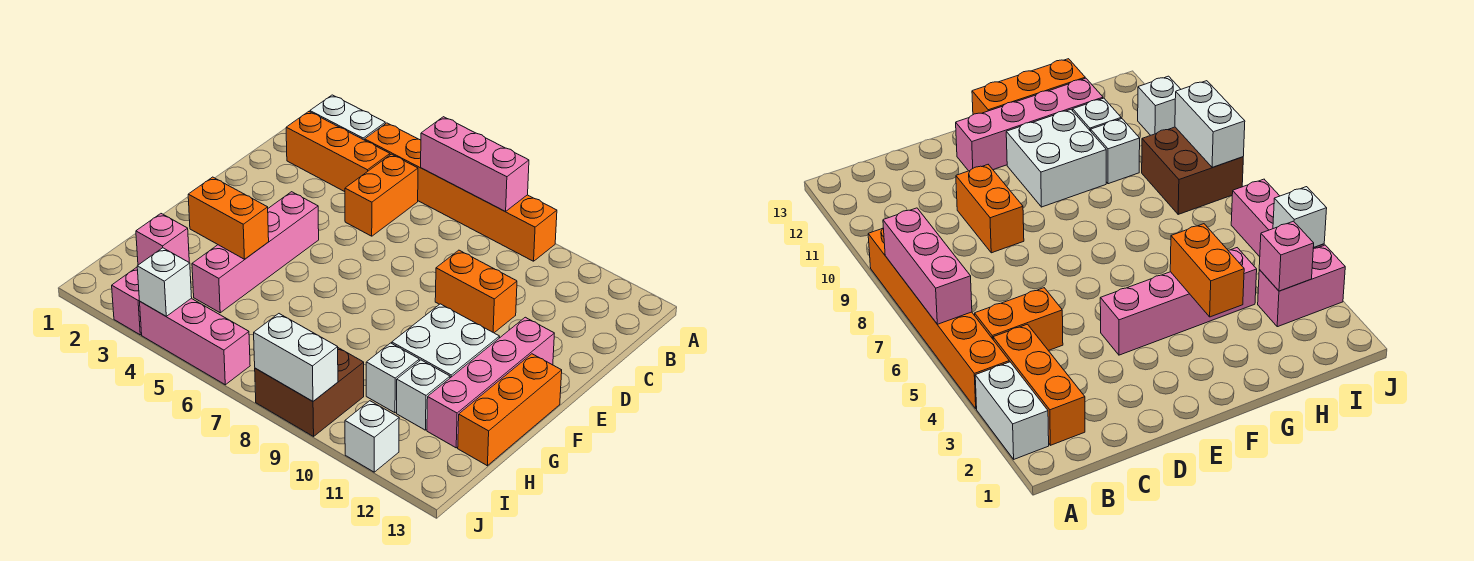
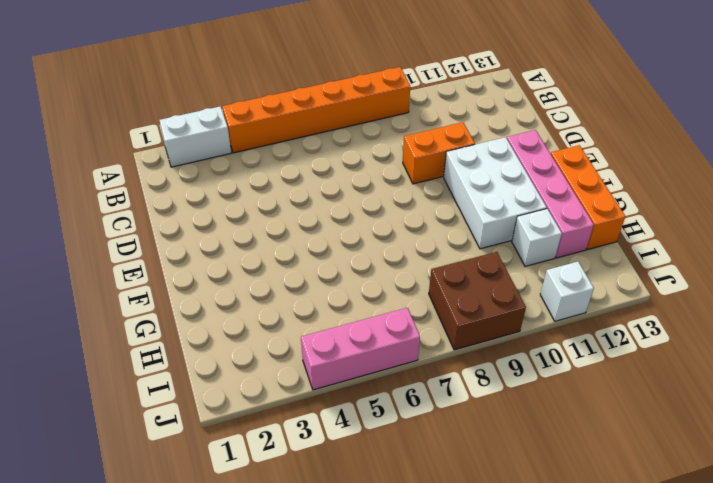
white 2x3 brick [444,137,547,249] -> white 2x2 brick [392,304,500,378]
none -> orange 1x3 brick [286,112,390,192]
none -> orange 1x2 brick [345,154,418,236]
none -> pink 1x4 brick [192,192,319,313]

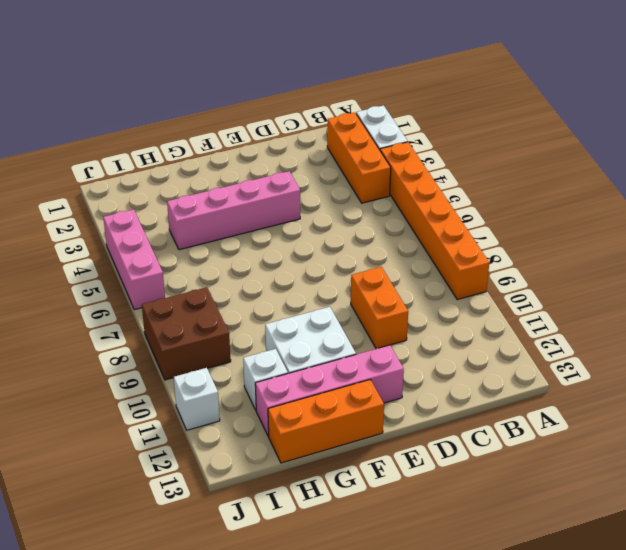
none -> orange 1x2 brick [345,154,418,236]
none -> white 1x1 brick [366,343,419,413]
none -> pink 1x2 brick [112,267,142,335]

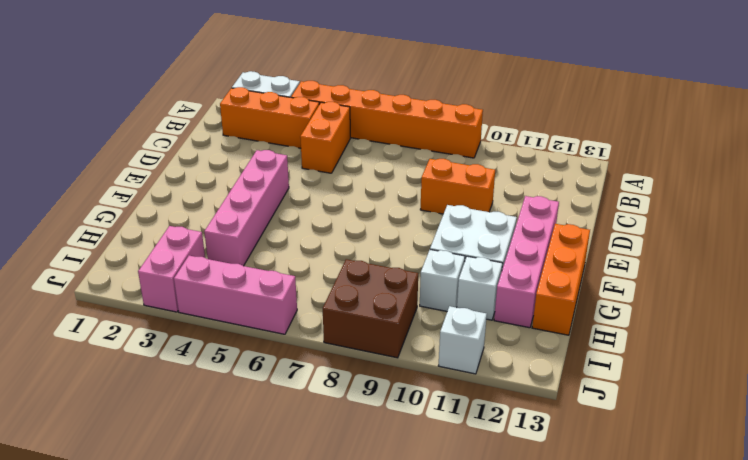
none -> pink 1x3 brick [421,117,529,212]
none -> orange 1x2 brick [188,177,269,259]
none -> pink 1x1 brick [136,214,189,265]

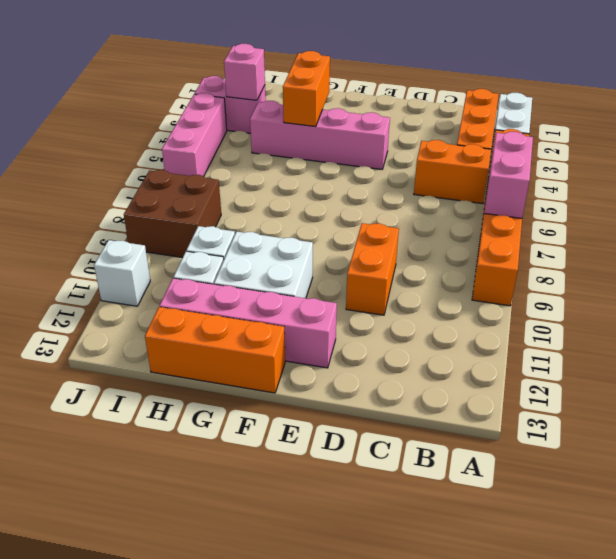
pink 1x2 brick [485,132,533,218] -> pink 1x3 brick [421,117,529,212]
none -> white 1x1 brick [137,248,192,316]
none -> white 1x2 brick [254,314,338,401]

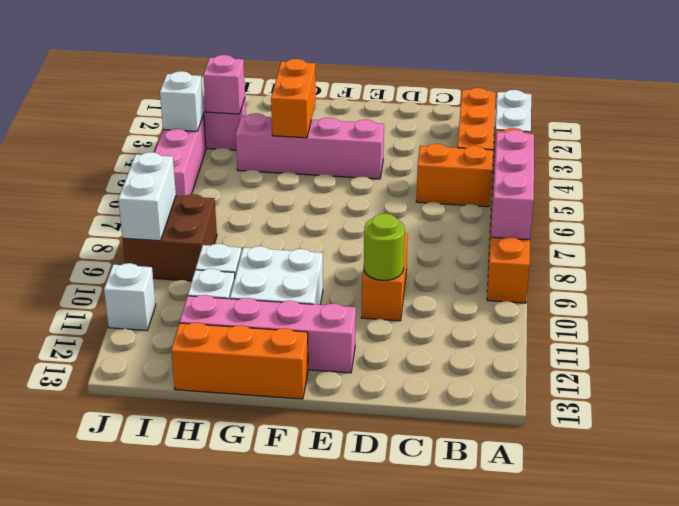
lime 1x1 round brick [364,213,405,280] -> none

